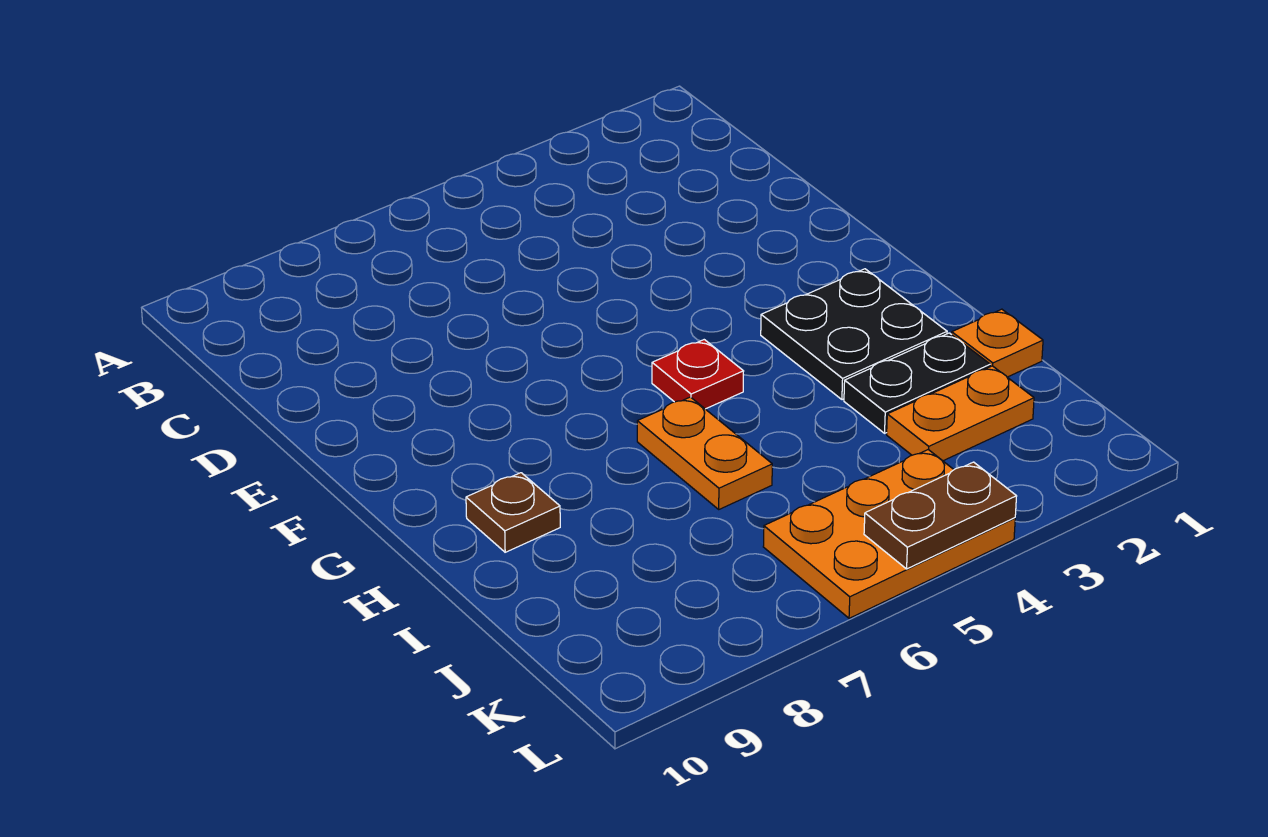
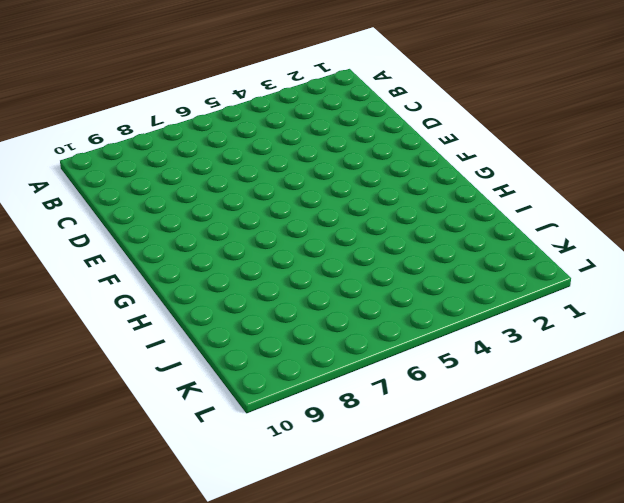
none -> black 2x2 plate [761,269,947,400]
none -> red 1x1 plate [652,340,744,409]

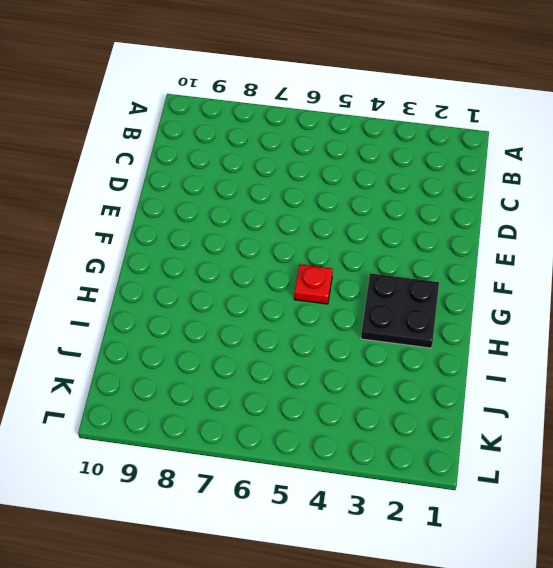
none -> orange 1x2 plate [637,397,772,509]
none -> brown 1x1 plate [466,473,560,552]

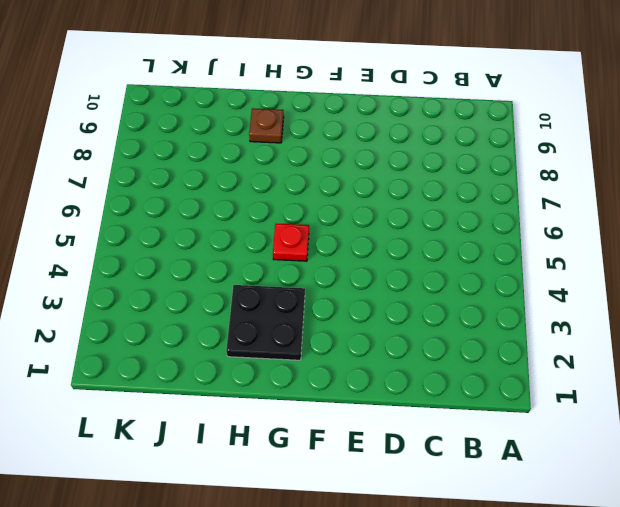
none -> orange 1x2 plate [637,397,772,509]
none -> orange 1x1 plate [952,309,1043,377]

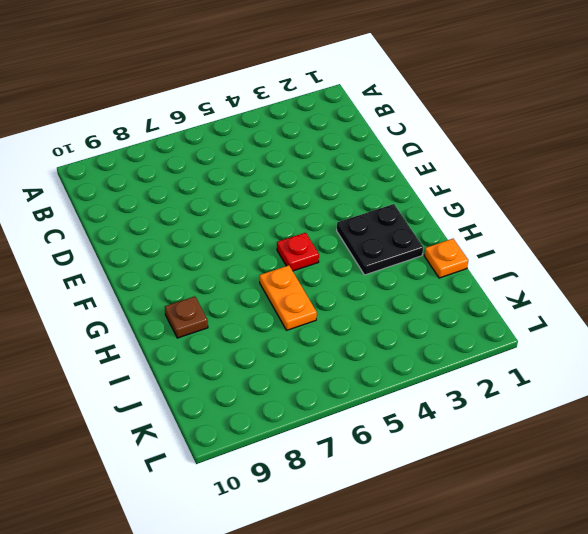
none -> black 1x2 plate [844,333,990,433]
none -> orange 1x2 plate [887,366,1034,461]

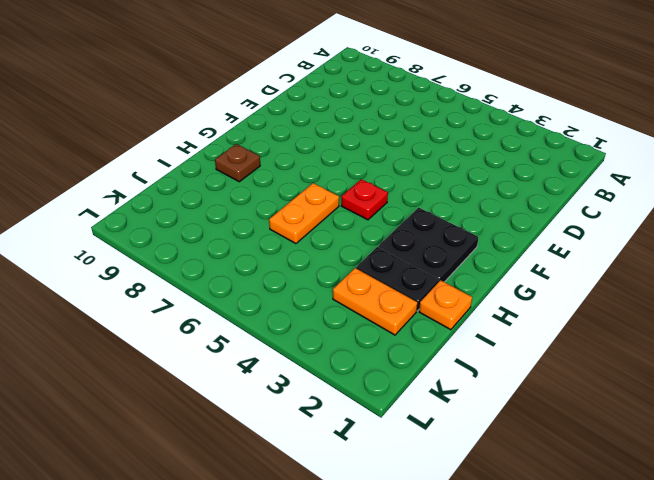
none -> orange 2x3 plate [763,450,1015,618]
none -> brown 1x2 plate [864,462,1017,569]

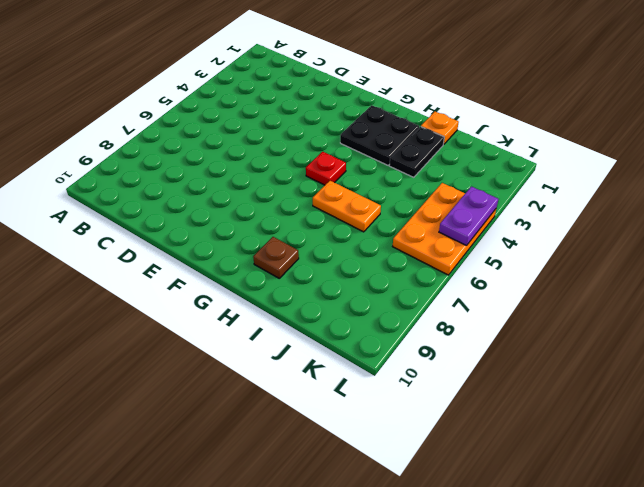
purple 1x2 plate [439,187,499,246] -> brown 1x2 plate [864,462,1017,569]
none -> orange 1x2 plate [887,366,1034,461]

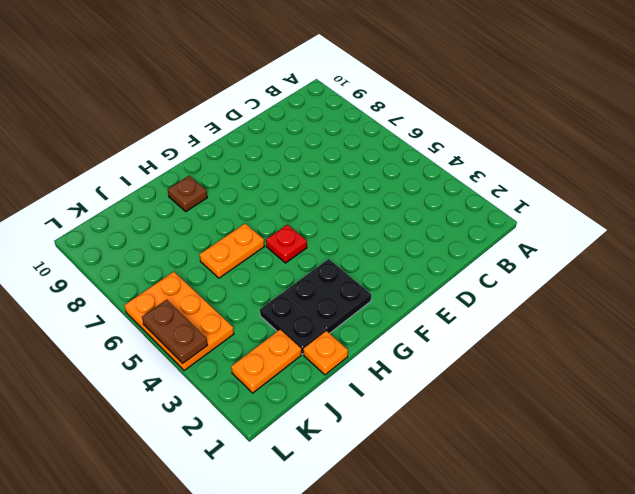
orange 1x2 plate [231,330,301,393] -> orange 1x2 plate turned to [887,366,1034,461]

